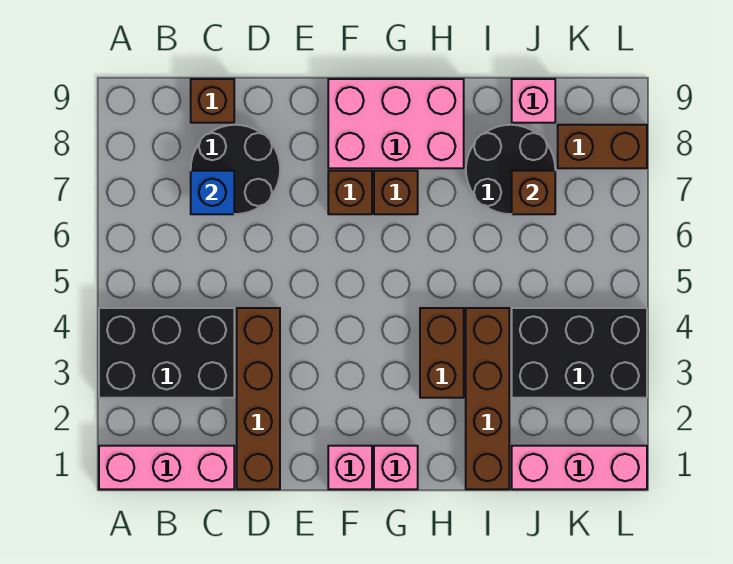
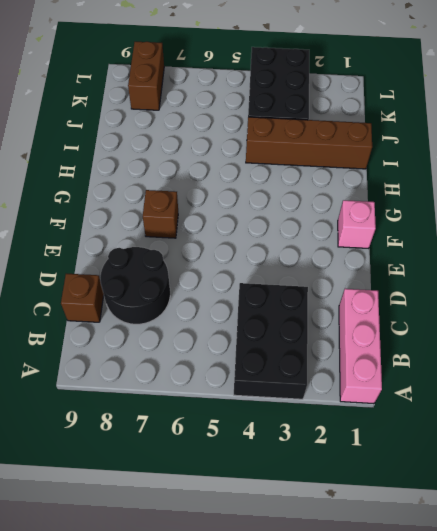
none -> brown 1x4 brick [237,308,280,489]
none -> pink 2x3 brick [328,79,464,168]
none -> pink 1x1 brick [374,446,418,489]

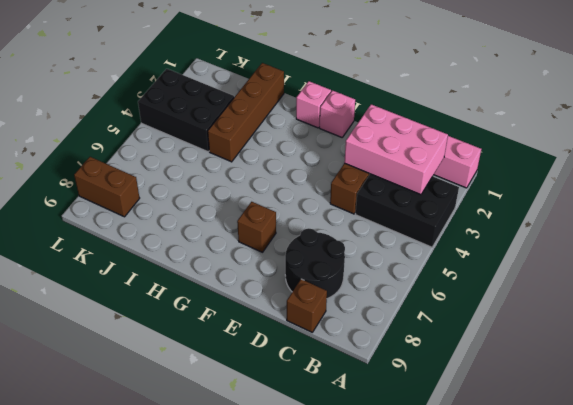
pink 2x3 brick [344,104,448,195] -> pink 2x3 brick moved to [328,79,464,168]
none -> brown 1x1 brick [374,171,418,214]
none -> brown 1x2 brick [420,308,464,398]
none -> black 2x2 round brick [466,125,555,214]

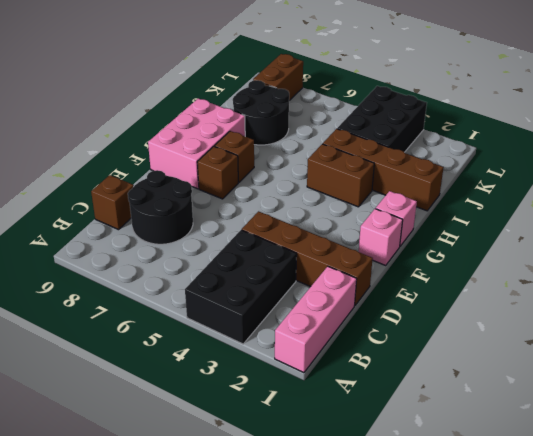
none -> pink 1x3 brick [512,446,647,489]
none -> pink 1x1 brick [512,79,555,123]
none -> blue 1x1 brick [191,171,234,214]

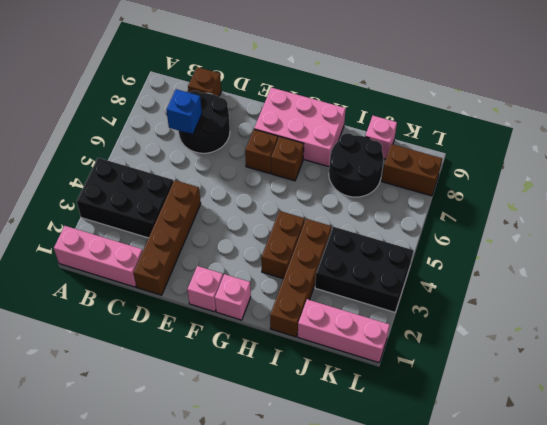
none -> brown 1x1 brick [512,171,555,214]

